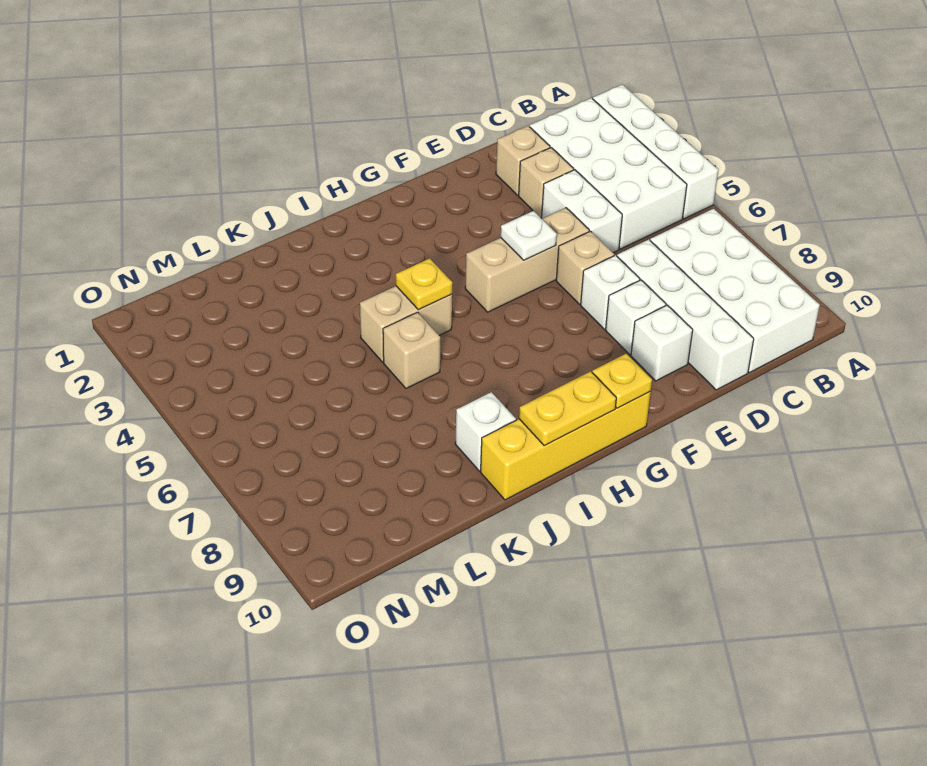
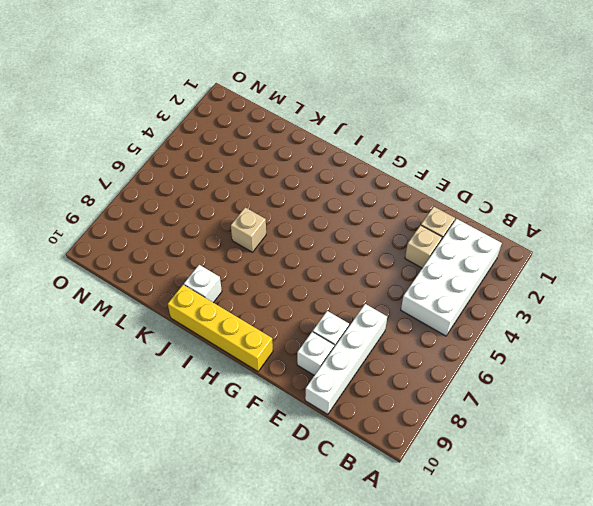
none -> white 1x4 brick [593,85,718,219]
none -> white 2x4 brick [650,209,820,373]
none -> white 1x2 brick [542,170,622,252]

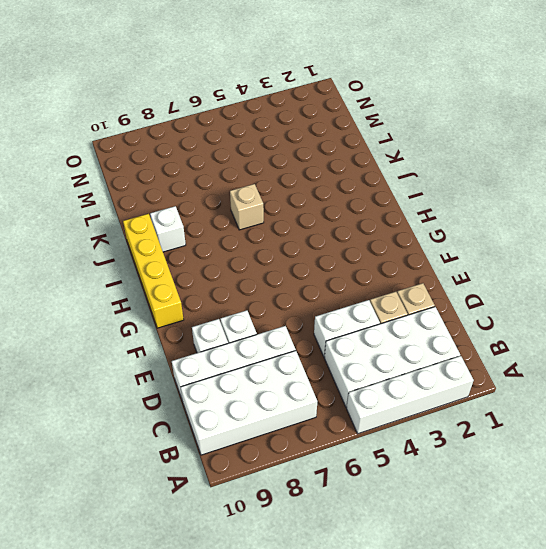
none -> tan 1x3 brick [465,208,589,312]
none -> tan 1x1 brick [556,231,614,304]
none -> white 1x1 brick [581,255,640,329]

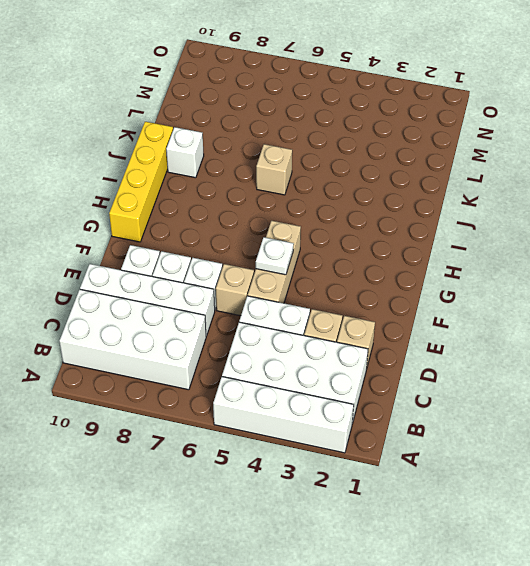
none -> tan 1x2 brick [360,286,452,362]
none -> yellow 1x1 plate [592,354,652,408]
none -> yellow 1x2 plate [519,371,616,446]

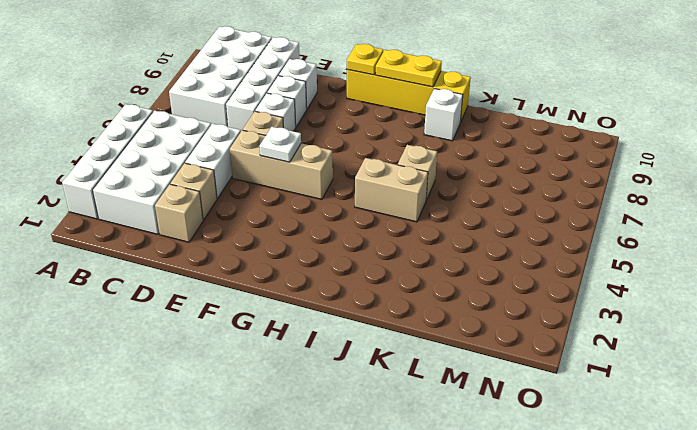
none -> yellow 1x1 plate [396,258,452,310]

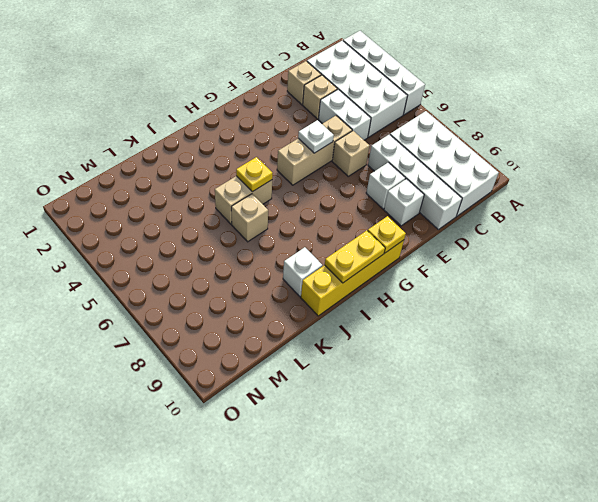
none -> white 1x1 brick [581,255,640,329]

